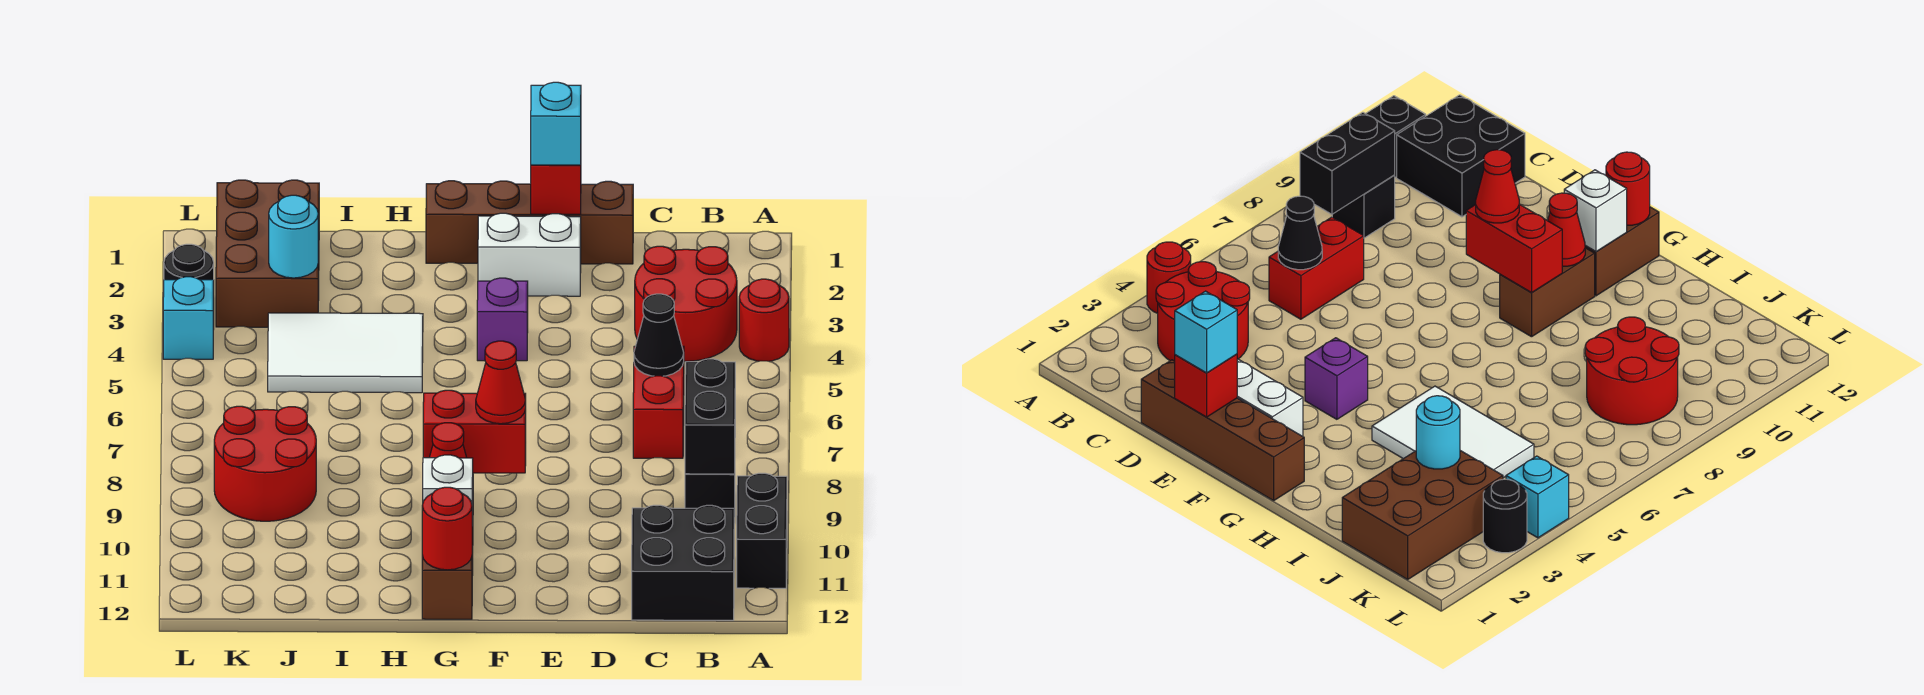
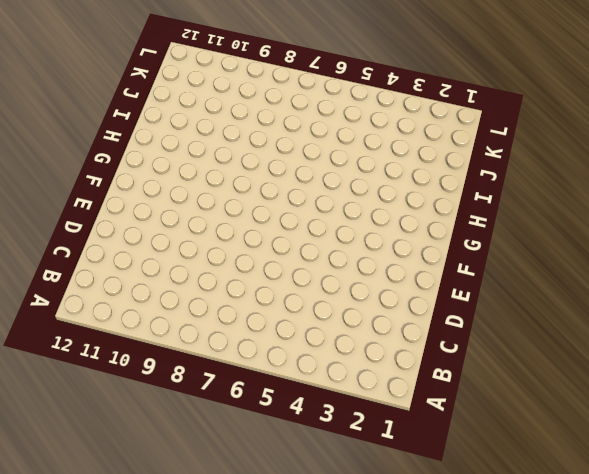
none -> red 1x1 round brick [739,279,789,361]
none -> black 1x2 brick [737,473,787,588]
none -> red 2x2 round brick [635,246,737,361]

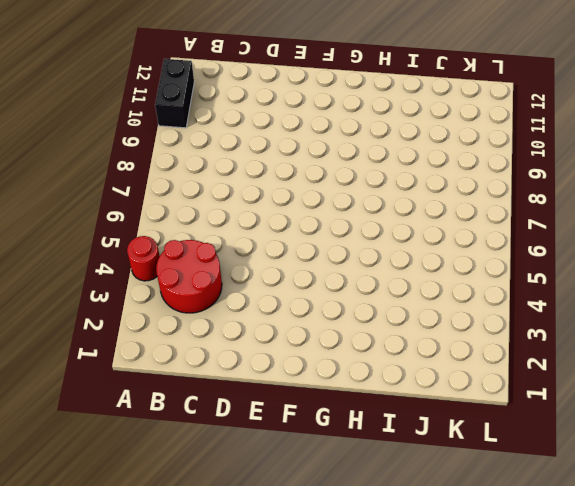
none -> black 1x1 brick [685,474,735,523]
none -> black 2x2 brick [632,505,734,620]
none -> red 1x2 brick [633,346,684,458]

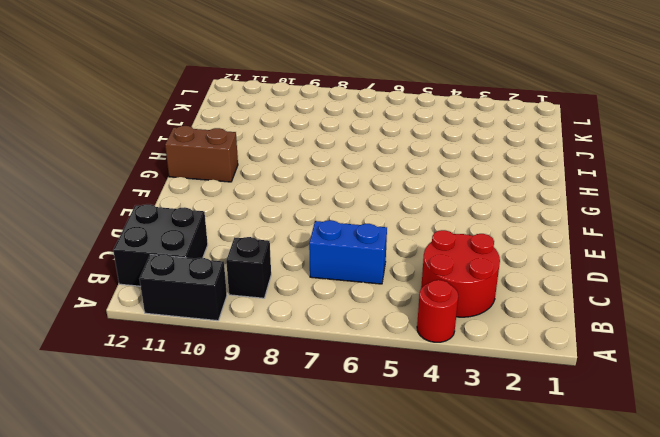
blue 1x2 brick [309,220,387,284] -> red 1x2 brick [633,346,684,458]
none -> brown 1x4 brick [426,181,633,264]
none -> white 1x2 brick [478,213,581,296]
none -> purple 1x1 brick [477,278,528,361]

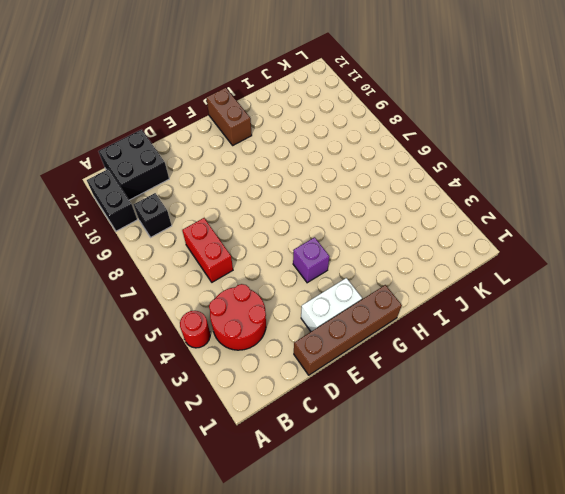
none -> brown 1x2 brick [1500,248,1595,337]
none -> white 2x3 tile [268,313,423,393]
none -> brown 2x3 brick [216,180,319,327]

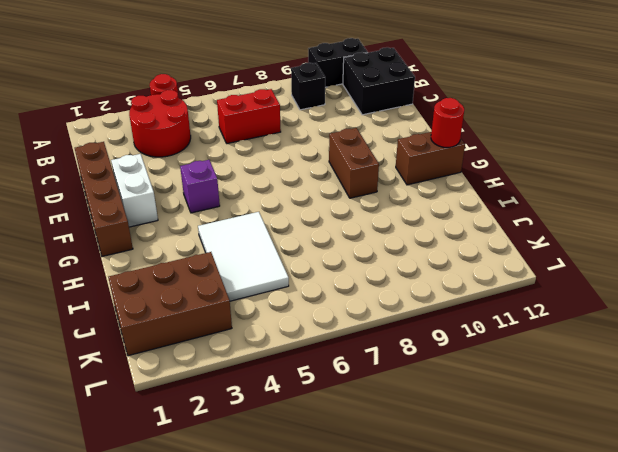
brown 1x2 brick [329,128,379,198] -> brown 1x2 brick turned to [1500,248,1595,337]
none -> red 2x2 round brick [214,406,316,521]
none -> black 1x1 round brick [164,244,214,280]
none -> cyan 1x1 brick [163,277,214,359]

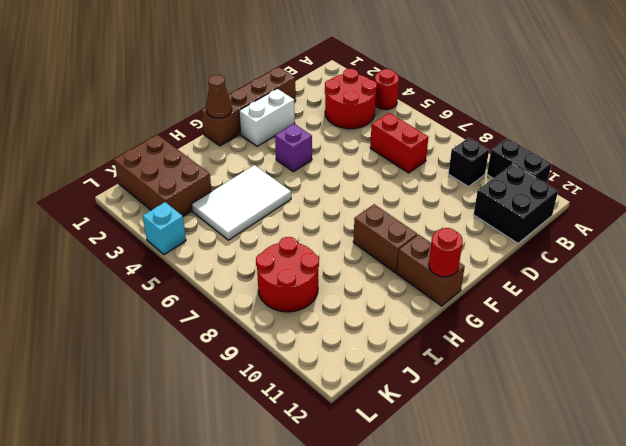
brown 1x1 cone [206,75,232,118] -> none
none -> black 1x1 round brick [164,244,214,280]
none -> black 1x2 brick [685,359,735,474]
none -> black 1x1 cone [634,294,684,376]

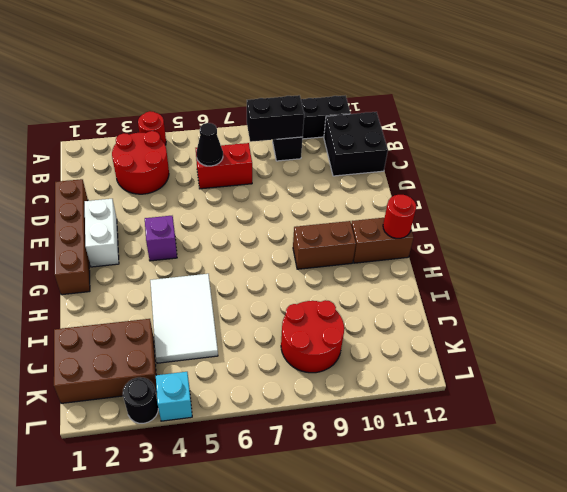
none -> red 1x1 brick [531,165,581,214]
none -> red 1x2 brick [423,390,526,473]
none -> red 1x1 cone [429,423,467,458]

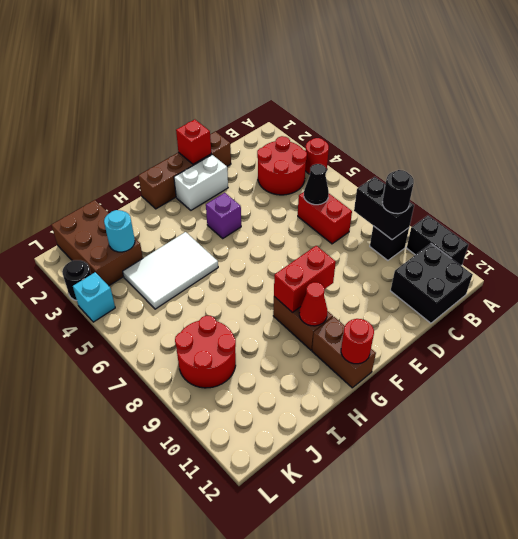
black 1x1 round brick [383,170,414,214] -> none
none -> white 1x1 brick [423,455,473,526]
none -> cyan 1x1 brick [531,82,581,165]
none -> red 1x1 cone [476,341,526,424]

